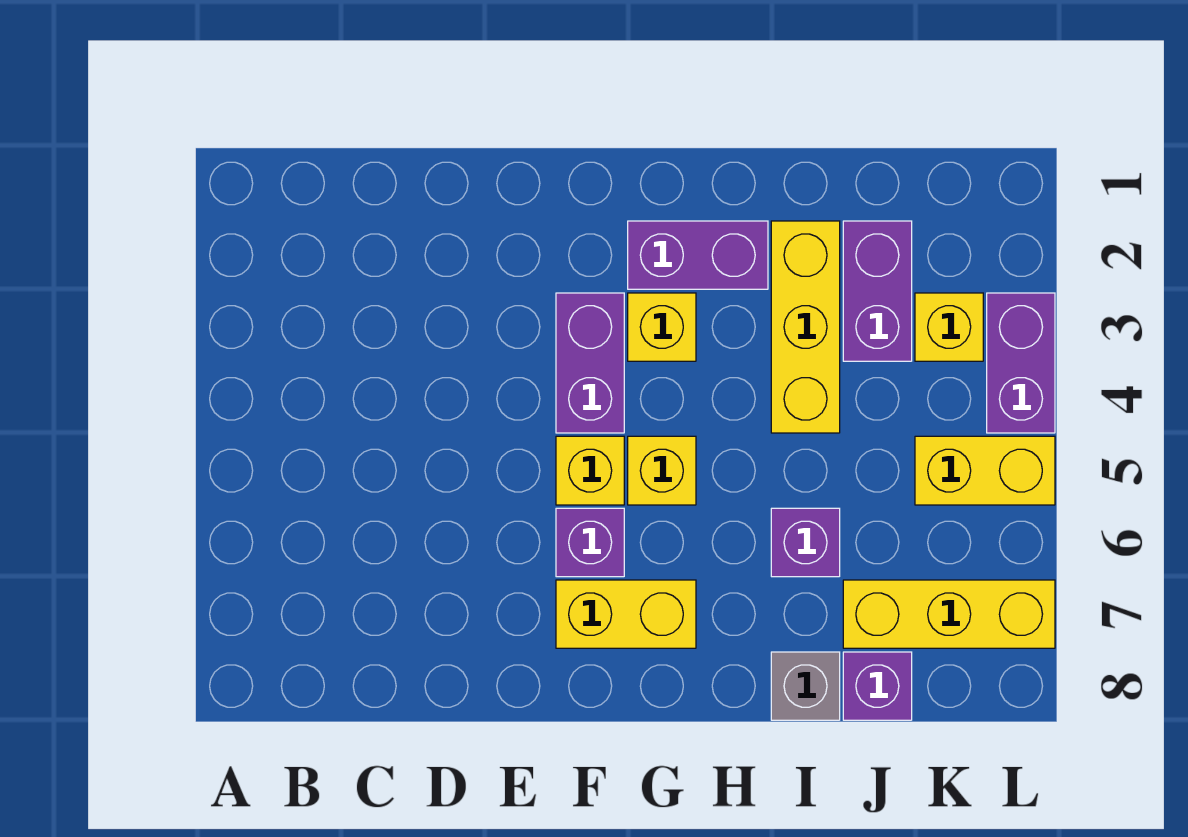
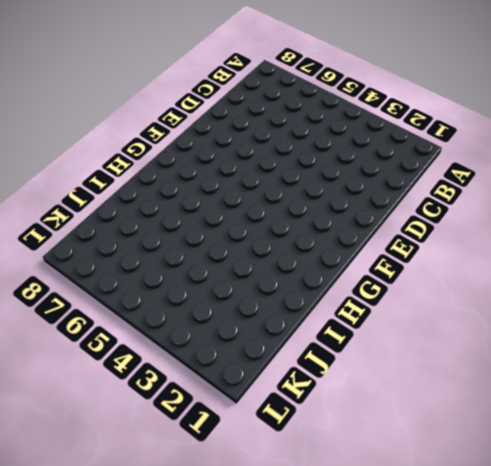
none -> purple 1x2 brick [556,293,624,433]
none -> yellow 1x1 brick [556,436,624,505]
none -> purple 1x1 brick [556,508,624,577]

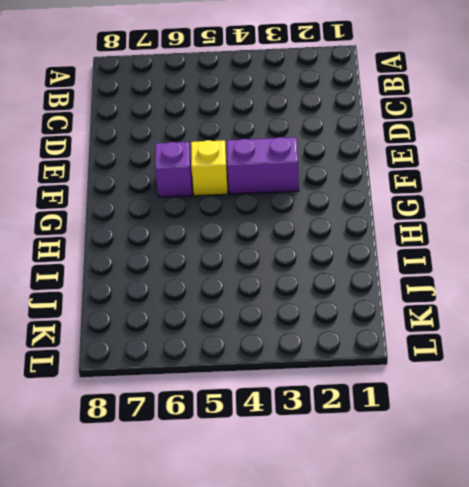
none -> yellow 1x2 brick [556,580,696,648]
none -> purple 1x2 brick [628,221,768,289]
none -> yellow 1x1 brick [628,293,696,361]

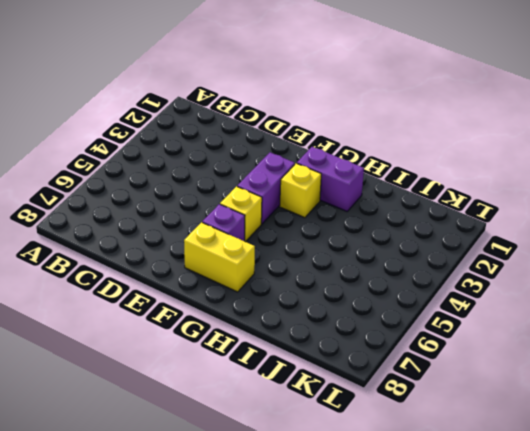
none -> yellow 1x1 brick [628,436,696,505]
none -> yellow 1x3 brick [771,221,840,433]
none -> purple 1x1 brick [771,508,840,577]

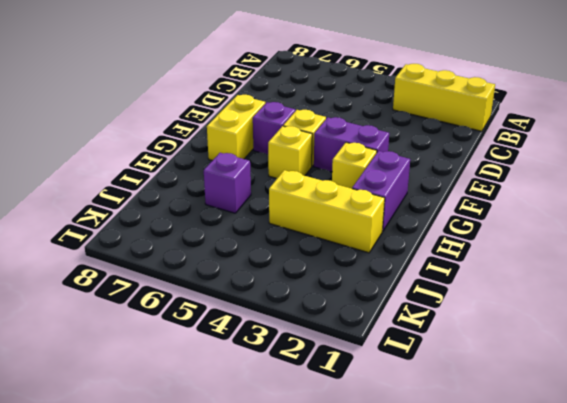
yellow 1x3 brick [393,64,495,131] -> yellow 1x3 brick turned to [843,580,1055,648]
none -> grey 1x1 brick [771,652,840,720]
none -> purple 1x2 brick [843,221,912,361]
none -> purple 1x1 brick [843,652,912,720]

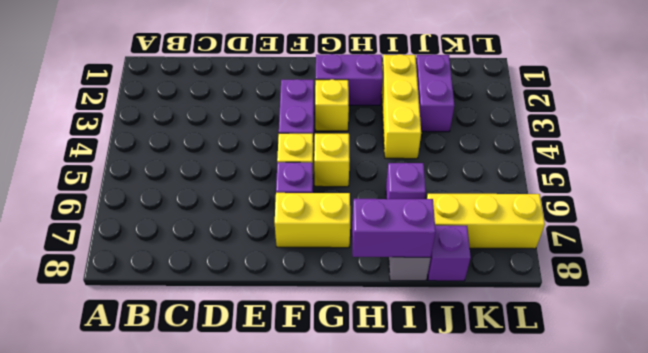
purple 1x2 brick [352,199,436,257] -> purple 1x2 brick turned to [987,293,1055,433]
none -> yellow 1x1 brick [915,293,983,361]
none -> yellow 1x2 brick [915,436,1055,505]

